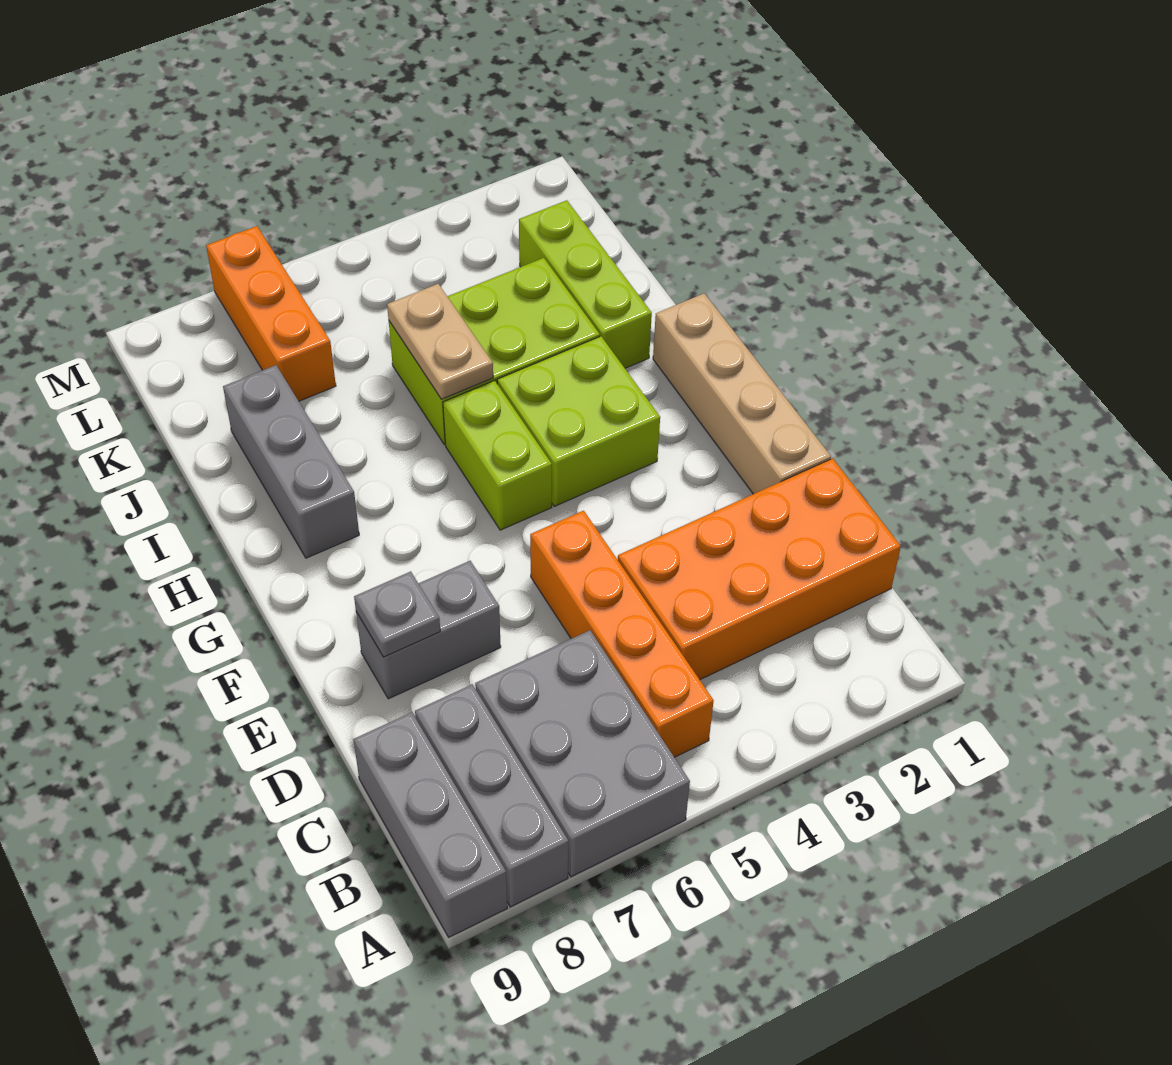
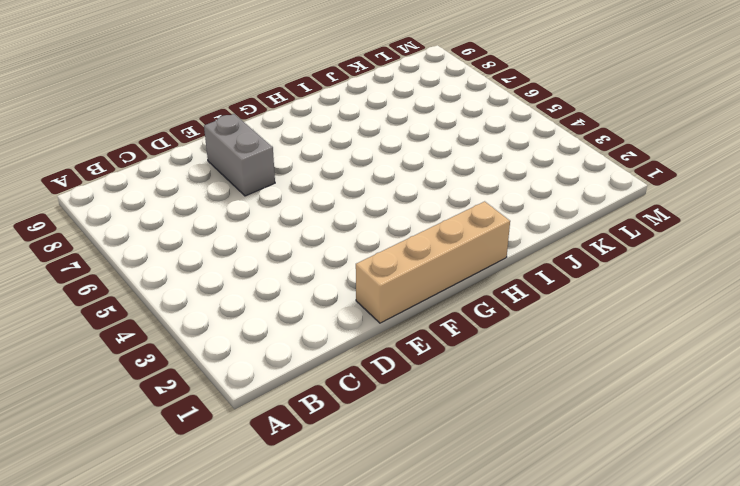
none -> grey 2x3 brick [475,630,690,877]
none -> grey 1x3 brick [415,684,568,907]
none -> grey 1x3 brick [353,712,507,937]

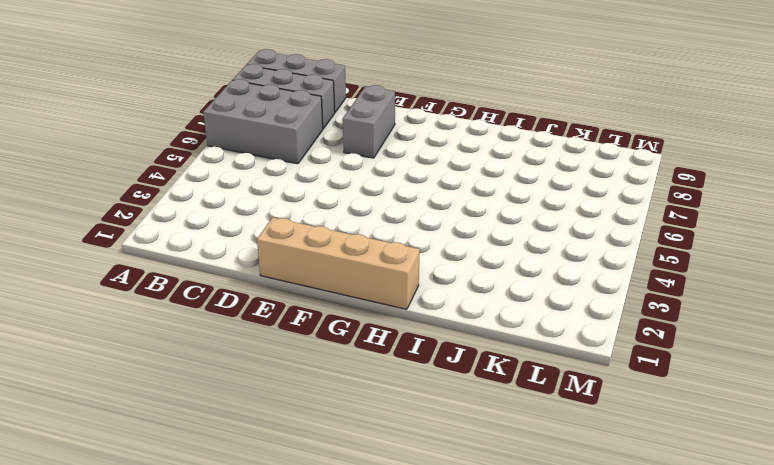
none -> orange 1x4 brick [530,511,714,757]
none -> orange 2x4 brick [618,458,901,680]
none -> lime 2x2 brick [497,336,660,506]

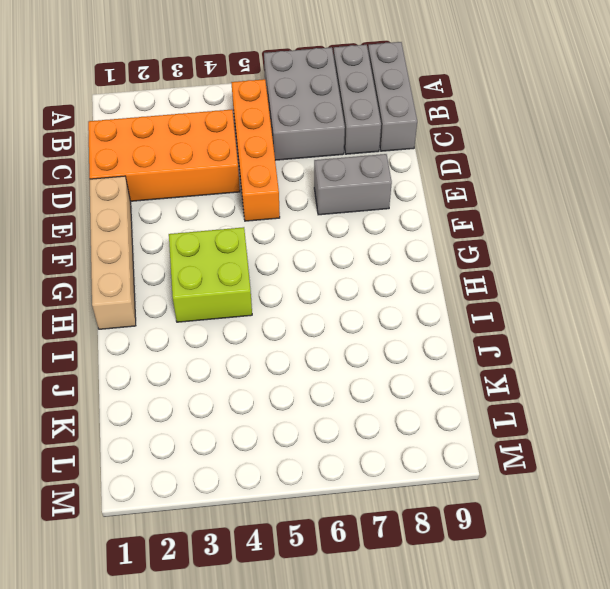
none -> lime 1x2 brick [443,380,552,530]
none -> grey 1x3 brick [223,365,359,558]
none -> lime 1x3 brick [519,200,652,368]

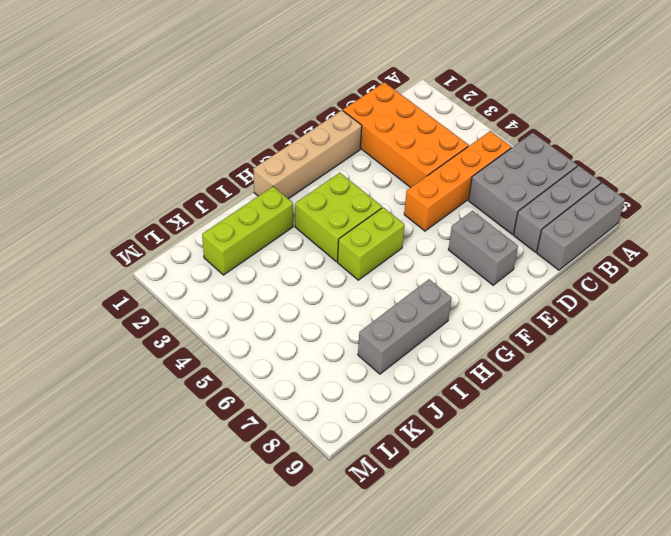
none -> lime 2x3 brick [389,258,600,445]
none -> orange 1x3 brick [206,226,336,401]
none -> grey 1x1 plate [354,571,440,657]

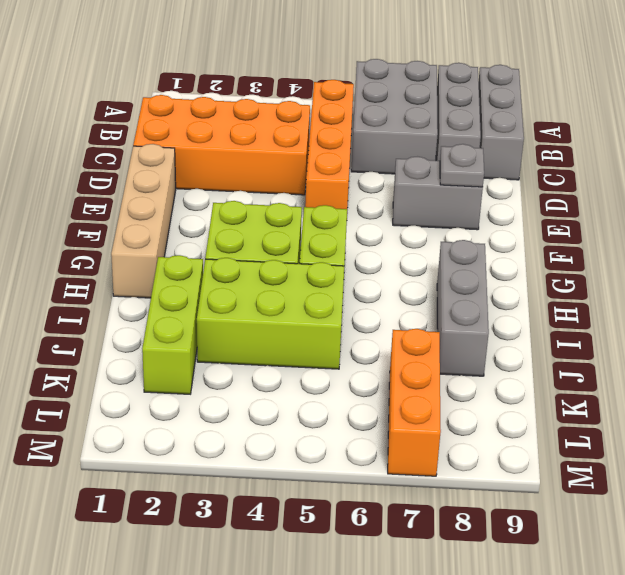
none -> tan 1x2 plate [387,284,493,399]

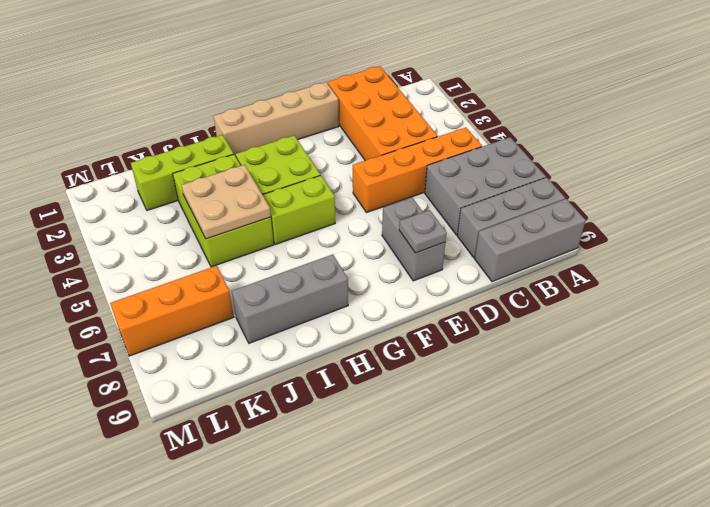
tan 2x2 plate [181,165,271,239] -> tan 1x2 plate [387,284,493,399]

